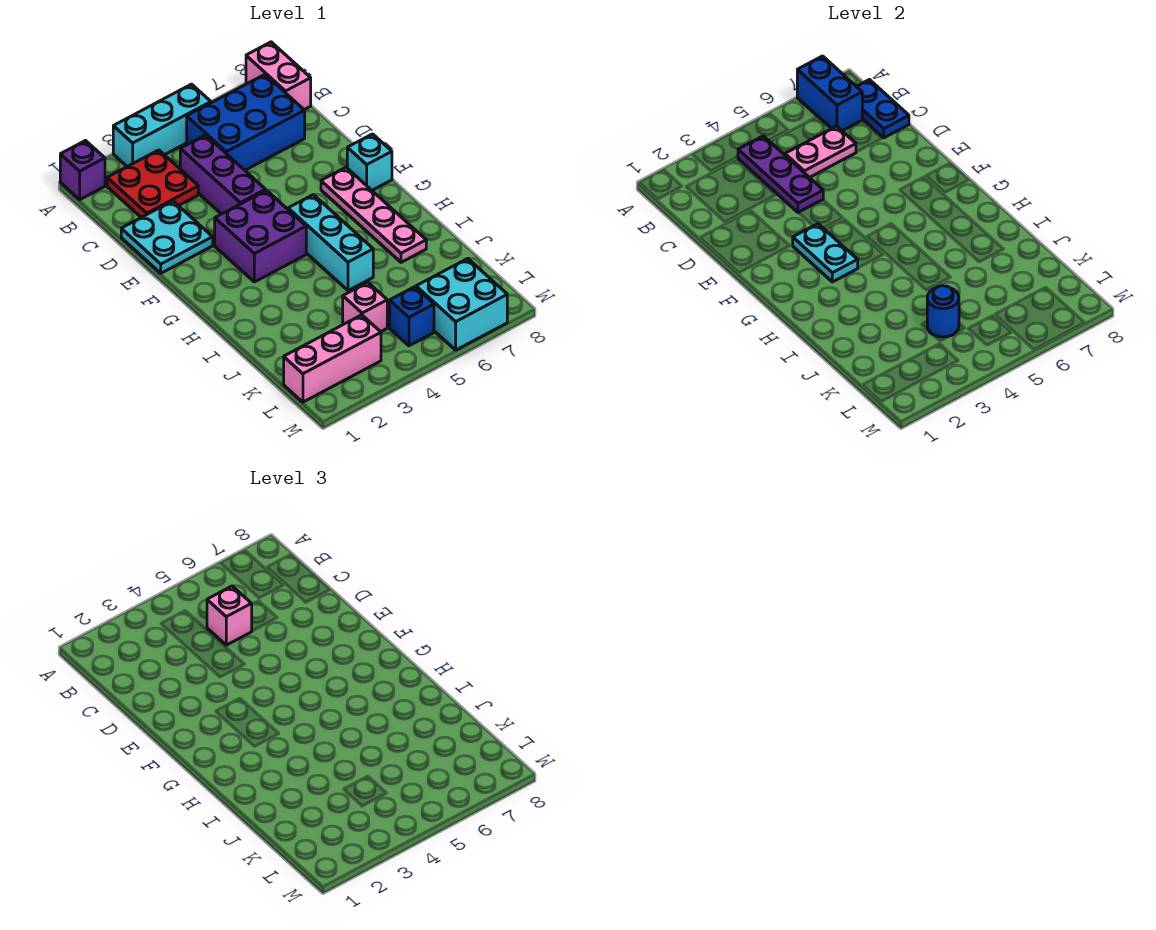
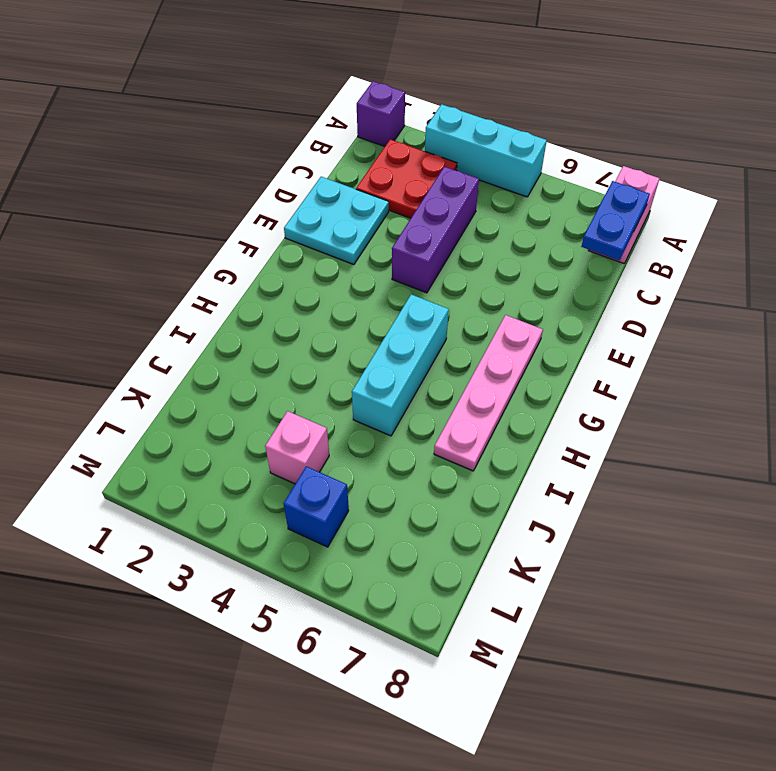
none -> blue 2x3 brick [187,75,305,170]
none -> purple 2x2 brick [215,190,306,282]
none -> cyan 1x1 brick [347,134,392,190]

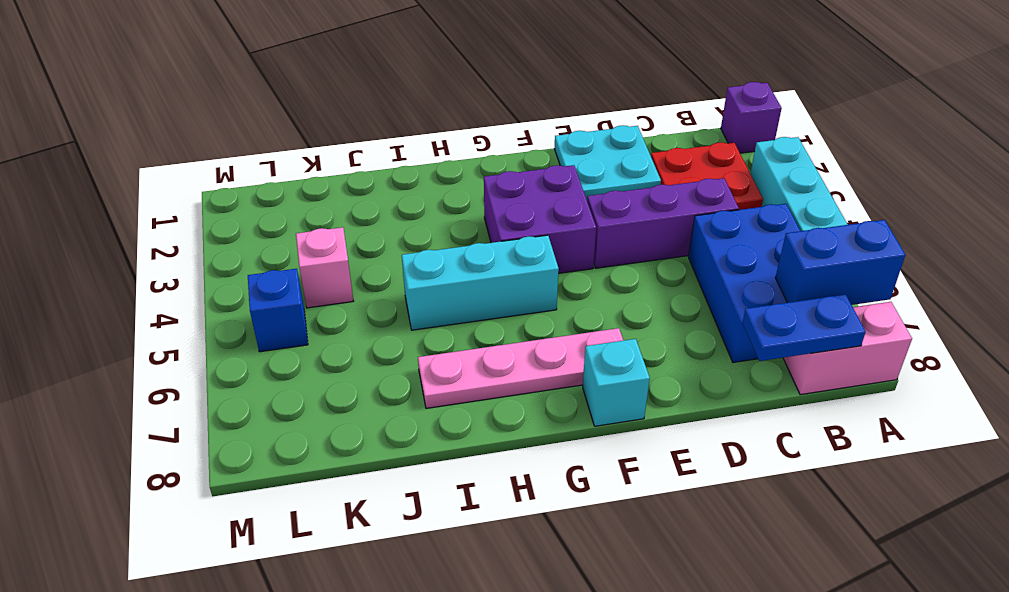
none -> pink 1x3 brick [284,315,381,402]
none -> cyan 2x2 brick [416,259,507,350]
none -> purple 1x3 plate [738,136,823,213]

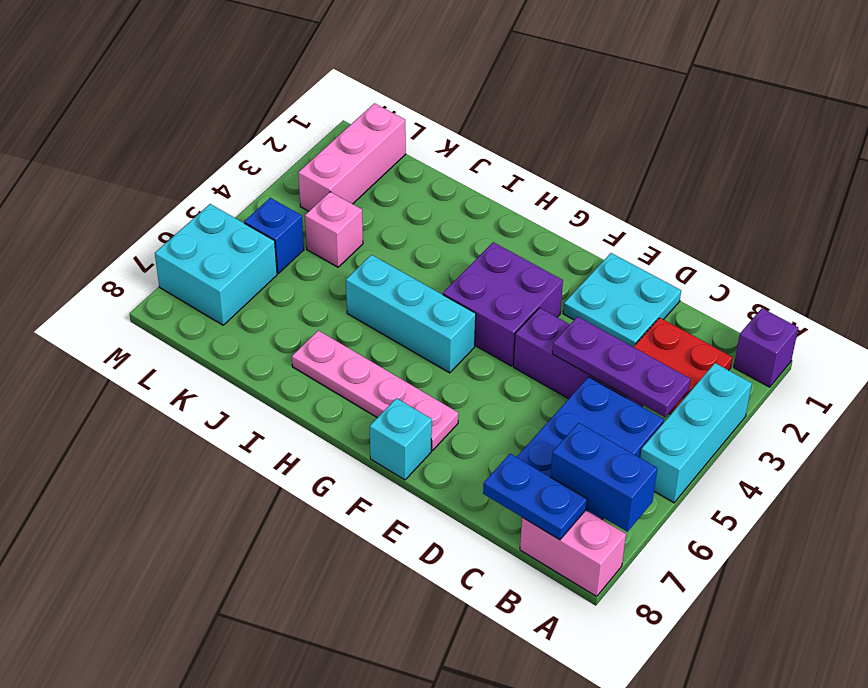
none -> pink 1x2 plate [785,126,856,178]
none -> cyan 1x2 plate [793,224,858,282]
none -> blue 1x1 round brick [927,286,959,337]

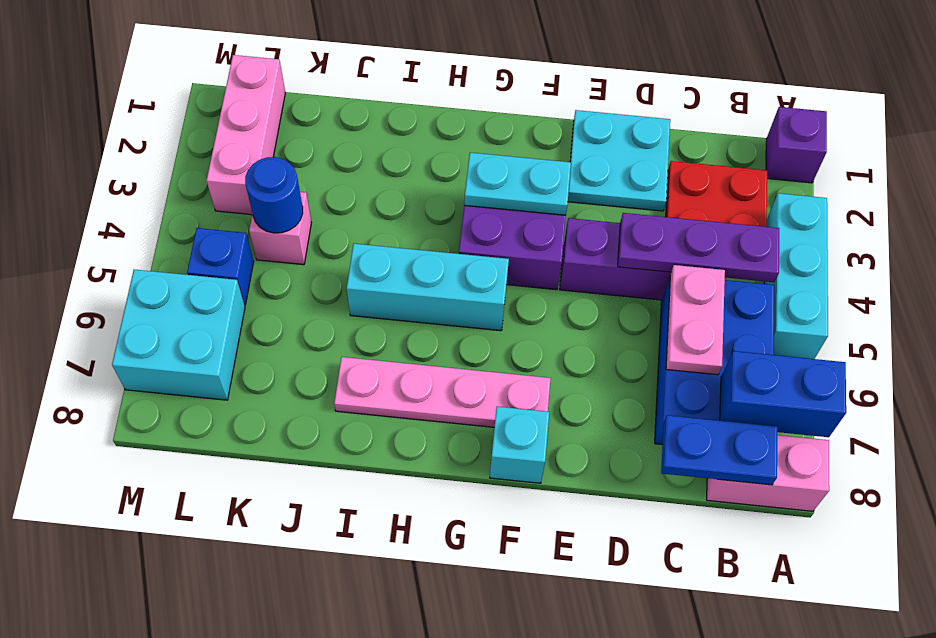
none -> pink 1x1 brick [207,586,252,645]

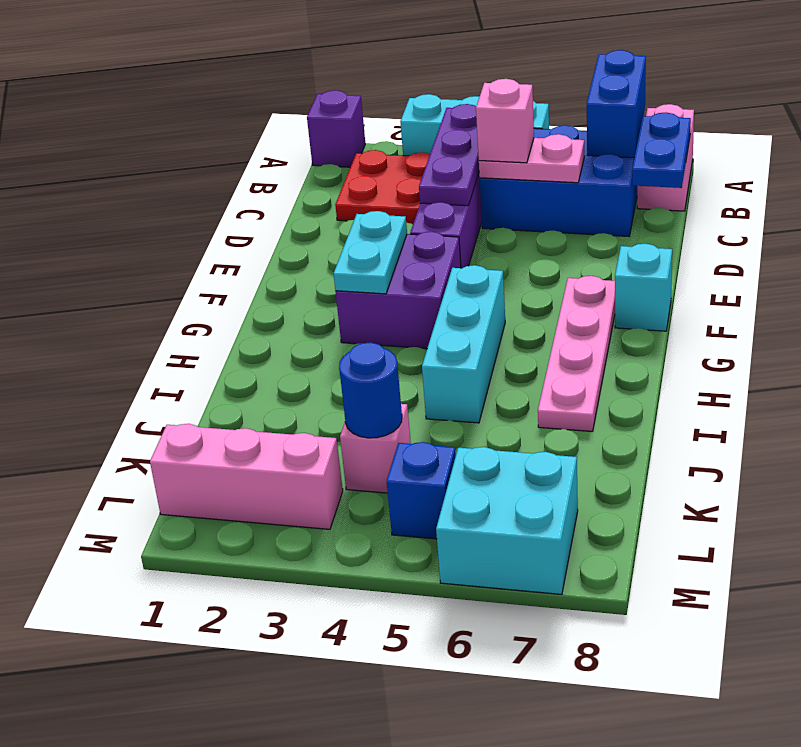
none -> cyan 2x2 plate [121,201,213,273]

